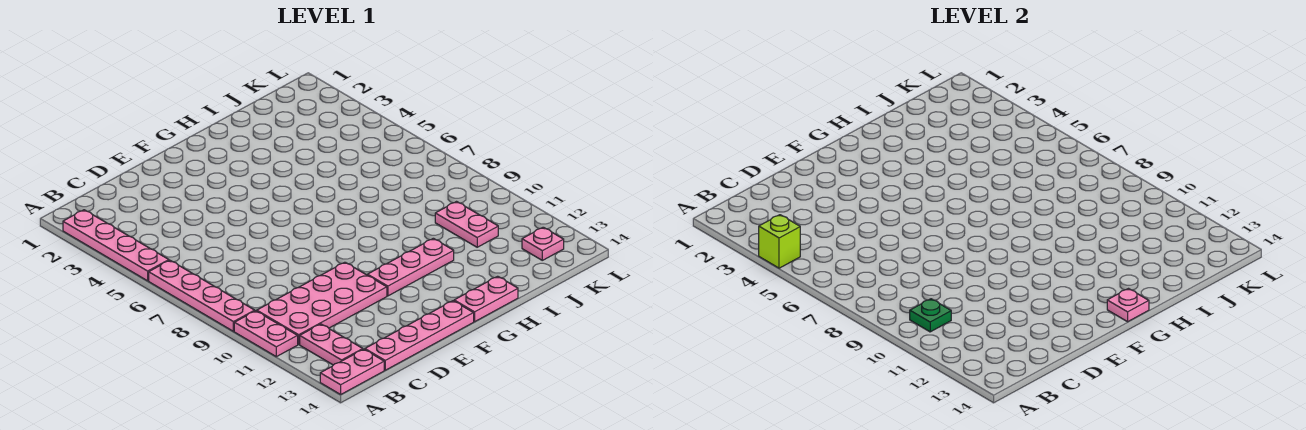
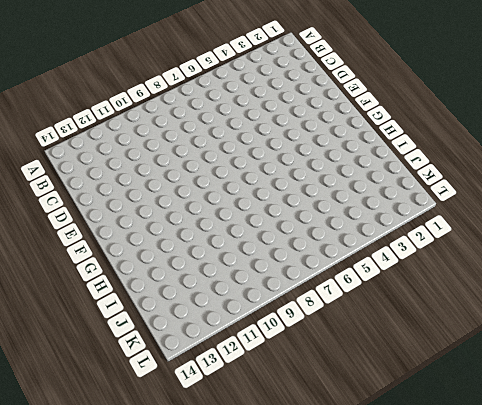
none -> pink 1x4 plate [63,210,169,281]
none -> pink 1x4 plate [149,260,255,331]
none -> pink 1x2 plate [234,311,298,357]

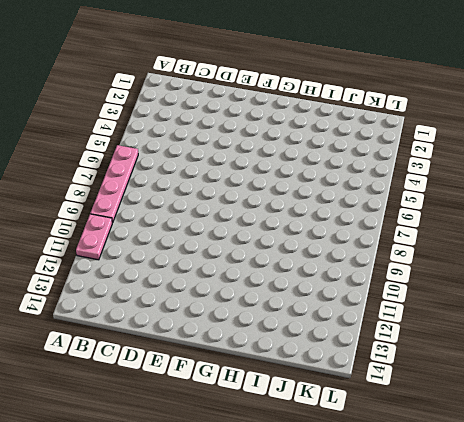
none -> pink 1x4 plate [63,210,169,281]
none -> pink 1x2 plate [320,349,384,394]
none -> pink 2x4 plate [257,262,387,344]

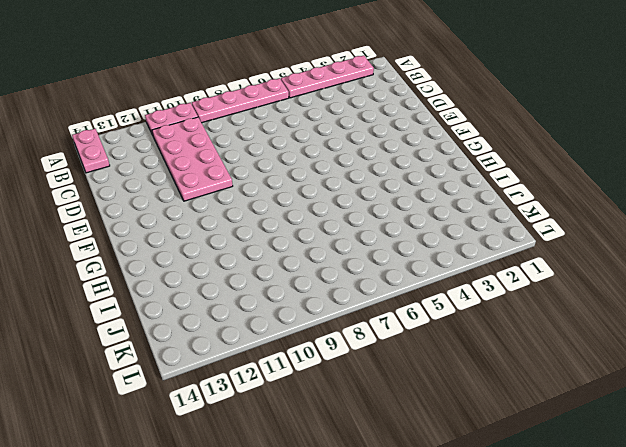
none -> pink 1x2 plate [300,324,363,365]
none -> pink 1x4 plate [365,301,474,370]
none -> pink 1x3 plate [367,238,454,296]

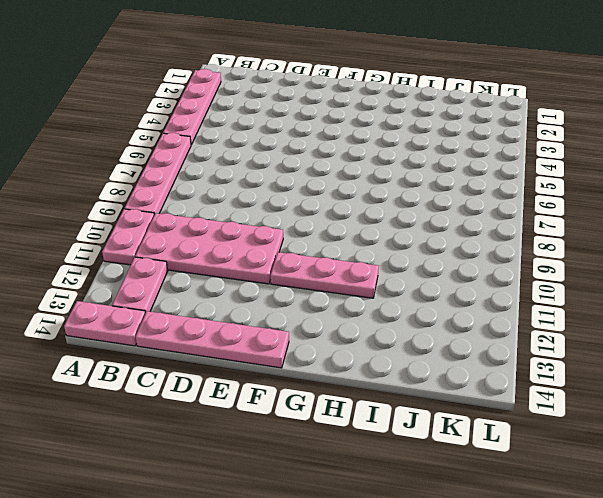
none -> pink 1x2 plate [454,276,518,322]
none -> pink 1x2 plate [435,202,498,247]
none -> pink 1x1 plate [522,227,564,260]

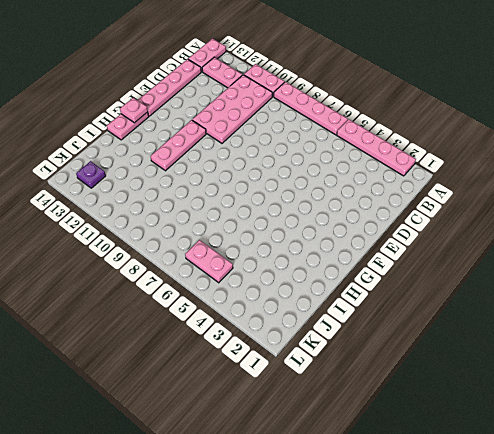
pink 1x2 plate [185,240,233,283] -> pink 1x2 plate moved to [435,202,498,247]
purple 1x1 plate [76,161,106,188] -> pink 1x1 plate [522,227,564,260]
none -> lime 1x1 brick [759,215,800,268]
none -> green 1x1 plate [910,299,951,332]

